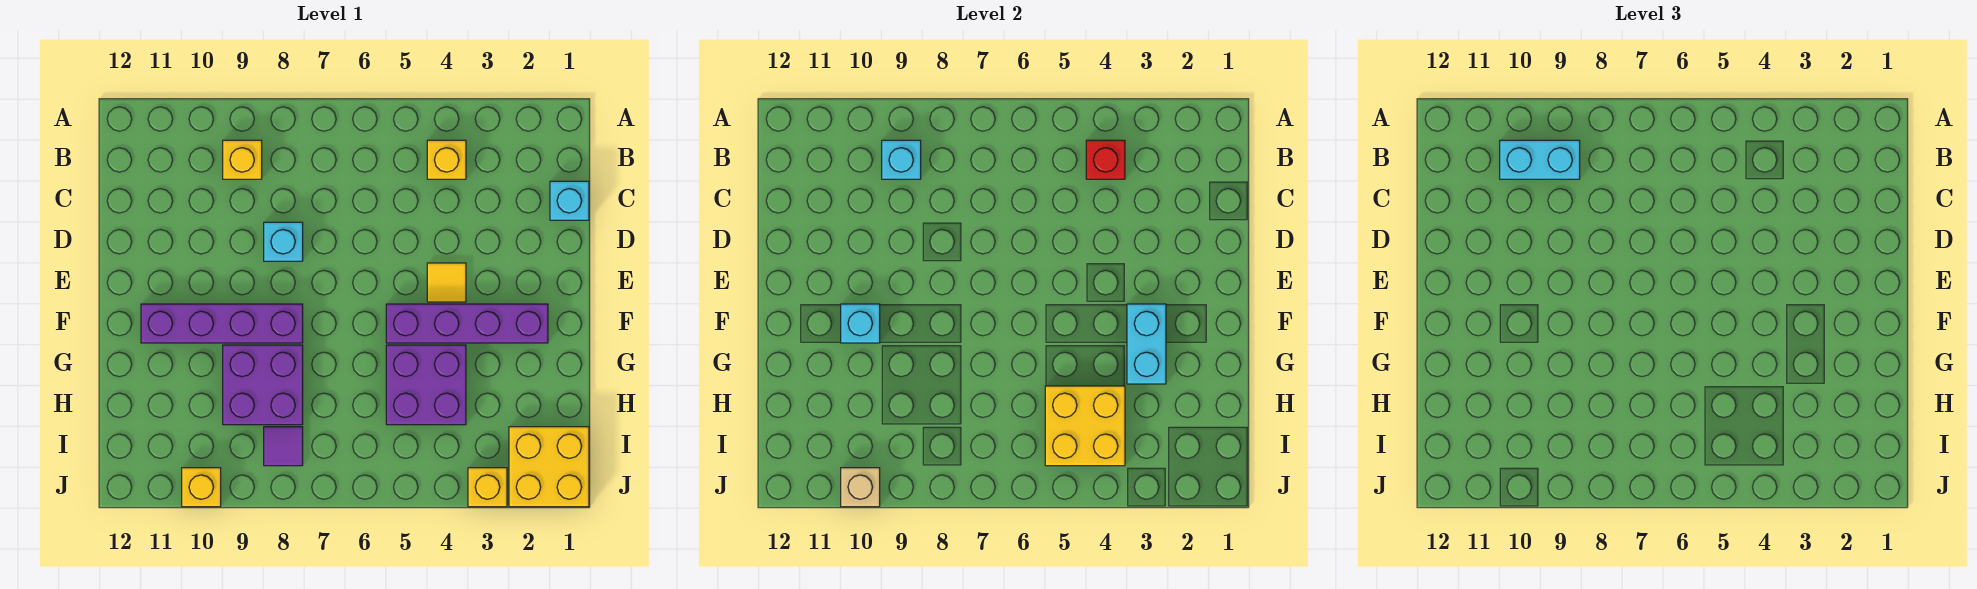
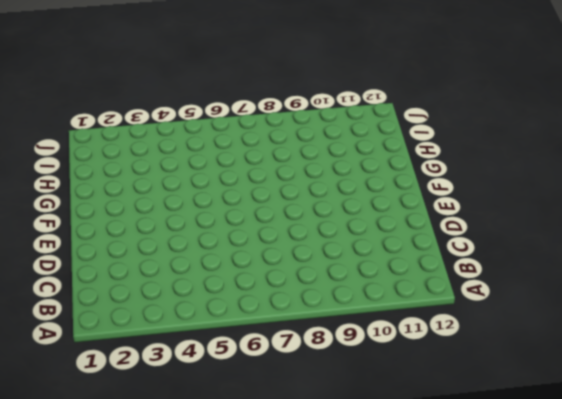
none -> yellow 1x1 brick [427,140,466,179]
none -> yellow 1x1 brick [223,140,262,179]
none -> cyan 1x1 brick [550,181,589,220]

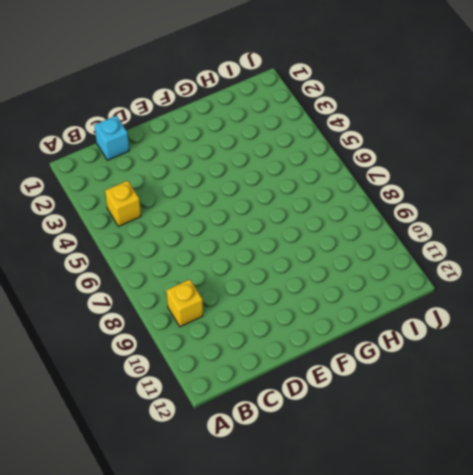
none -> cyan 1x1 brick [264,222,303,261]
none -> yellow 1x1 tile [427,263,466,302]
none -> purple 1x4 brick [386,304,548,343]

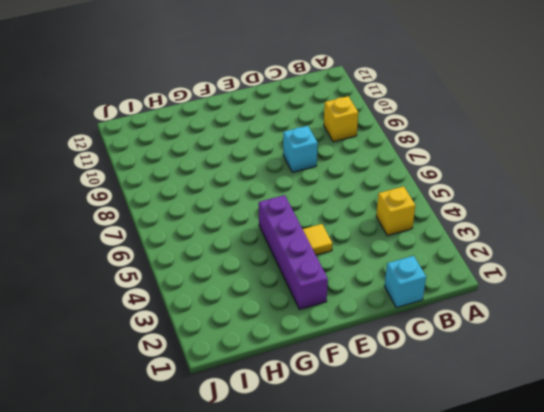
none -> purple 1x4 brick [141,304,303,343]
none -> purple 2x2 brick [386,345,466,425]
none -> purple 2x2 brick [223,345,303,425]

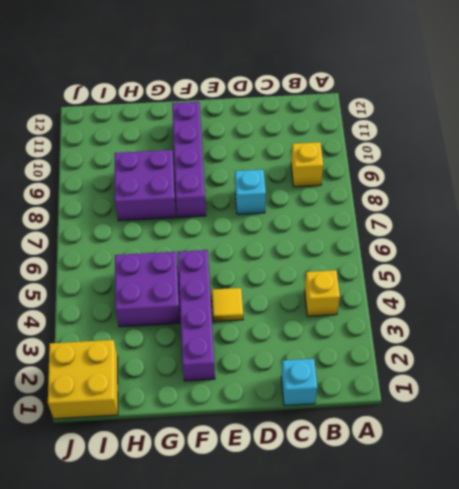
none -> purple 1x1 tile [264,427,303,466]
none -> yellow 1x1 brick [468,468,507,507]
none -> yellow 1x1 brick [182,468,221,507]

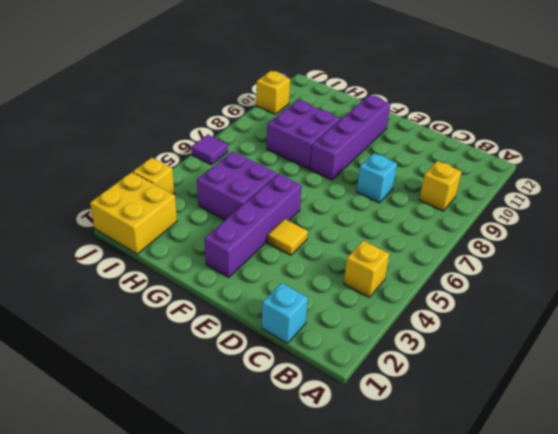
purple 1x1 tile [191,135,228,165] -> purple 1x1 tile moved to [264,427,303,466]
none -> red 1x1 brick [1086,140,1125,179]
none -> cyan 1x1 brick [882,140,921,179]
none -> cyan 1x2 brick [1127,304,1166,384]

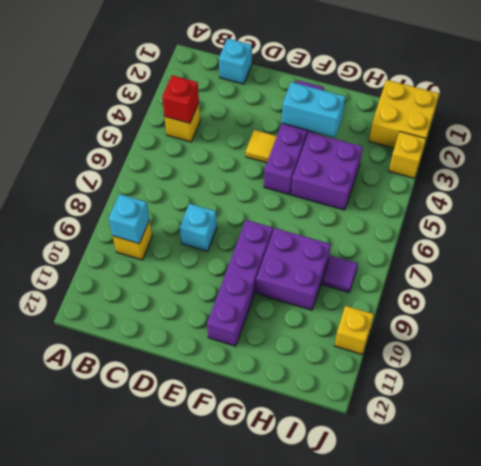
none -> cyan 1x1 brick [841,304,880,343]
none -> yellow 2x2 brick [1045,386,1125,466]
none -> tan 1x1 brick [841,468,880,507]

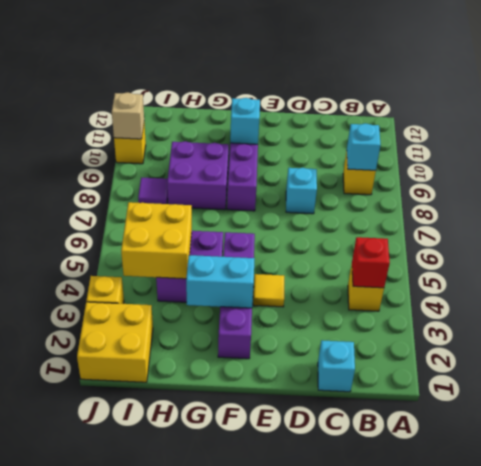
none -> cyan 1x2 brick [1500,140,1580,179]

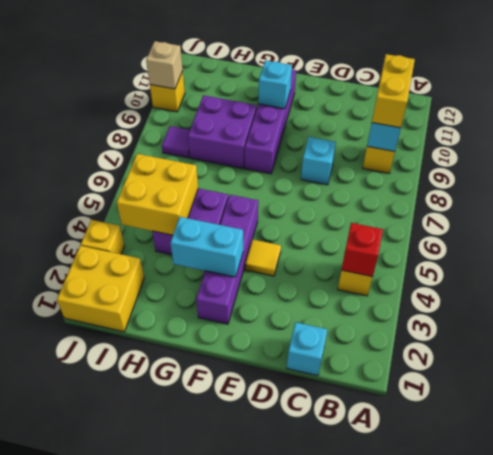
yellow 1x2 brick [372,54,415,128] -> cyan 1x2 brick [1500,140,1580,179]

